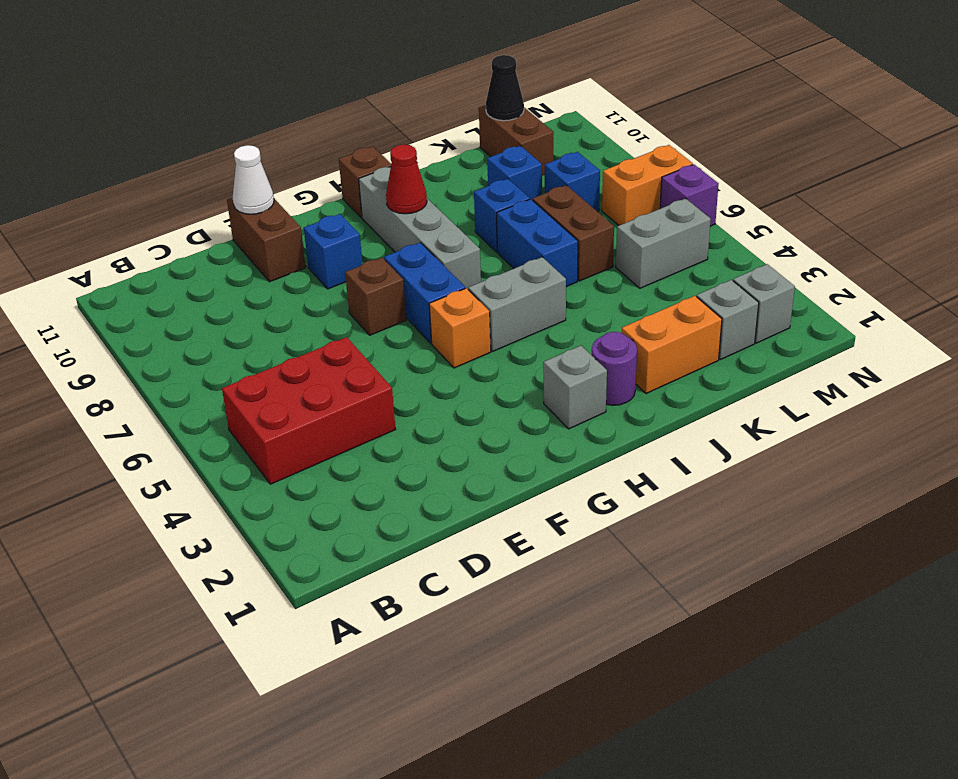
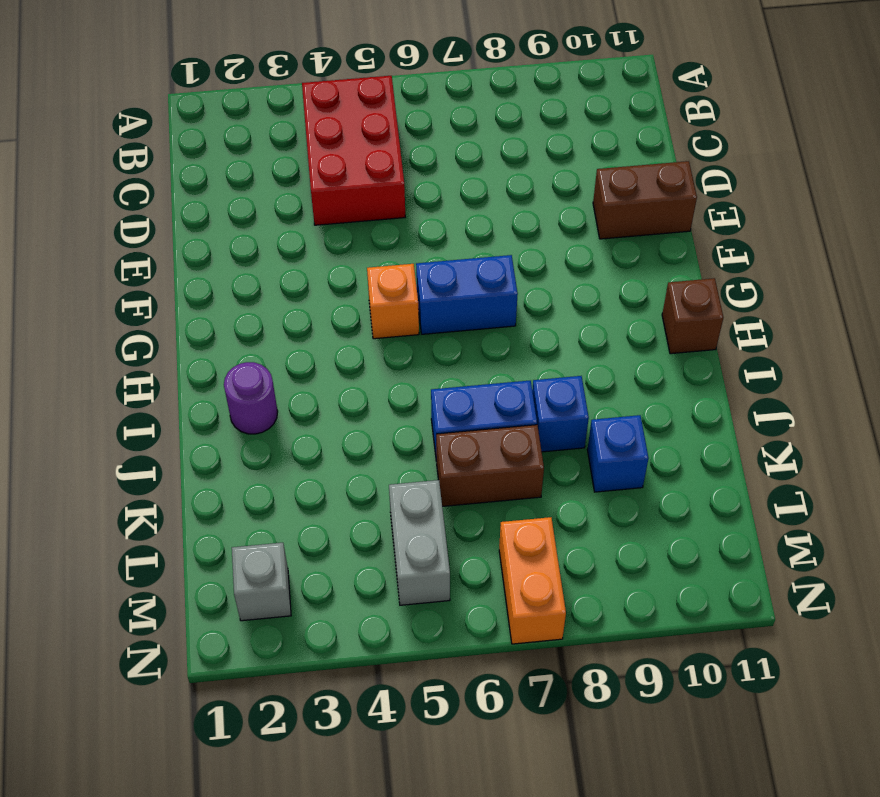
none -> brown 1x1 brick [345,258,406,335]
none -> blue 1x1 brick [304,214,362,289]
none -> grey 1x1 brick [543,346,607,429]

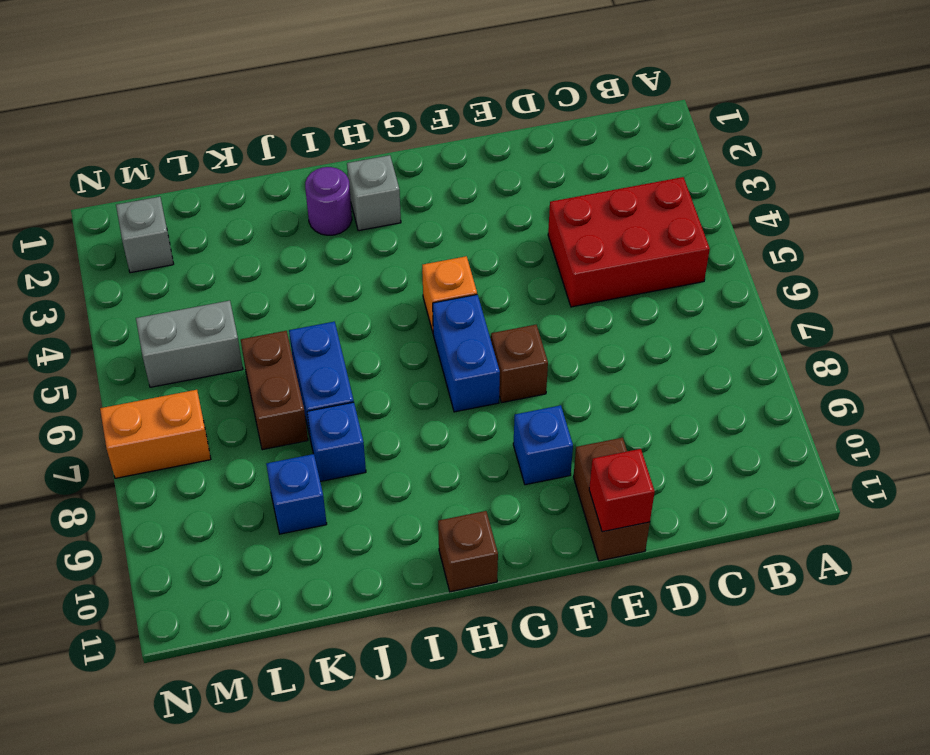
red 1x1 brick [589,449,655,532] -> white 1x1 cone [233,145,274,214]
none -> grey 1x2 brick [468,257,566,351]
none -> grey 1x4 brick [359,167,481,289]
none -> orange 1x2 brick [622,296,722,394]

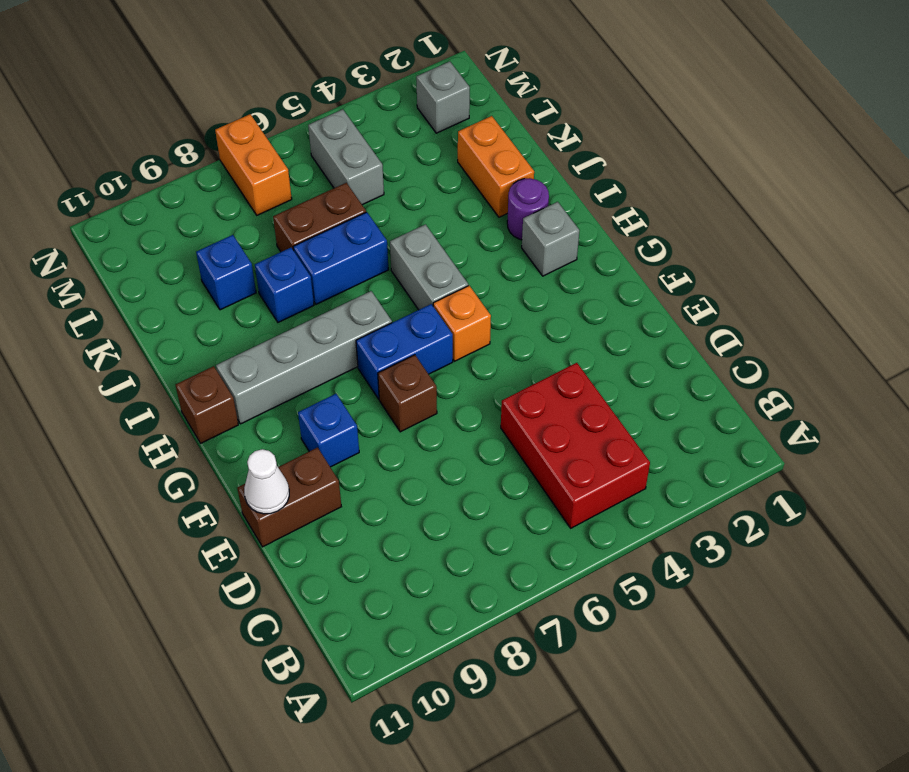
none -> grey 1x1 brick [697,280,759,360]
none -> blue 1x1 brick [545,152,600,212]
none -> brown 1x2 brick [479,105,554,176]

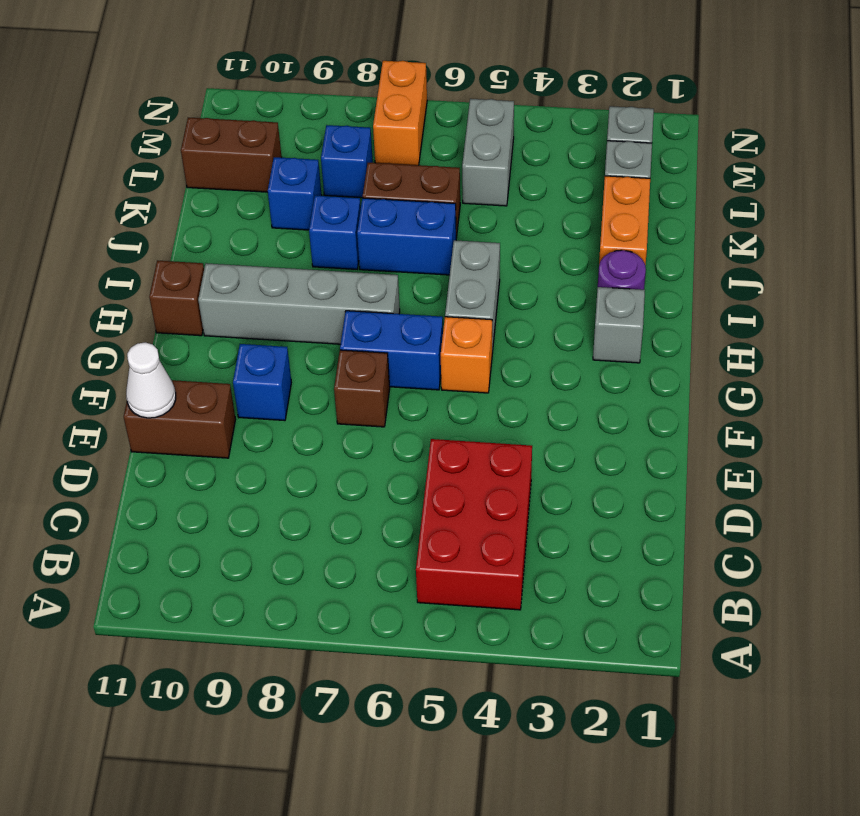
none -> purple 1x1 brick [660,164,718,226]
none -> red 1x1 cone [386,144,427,214]
none -> black 1x1 cone [486,55,524,121]

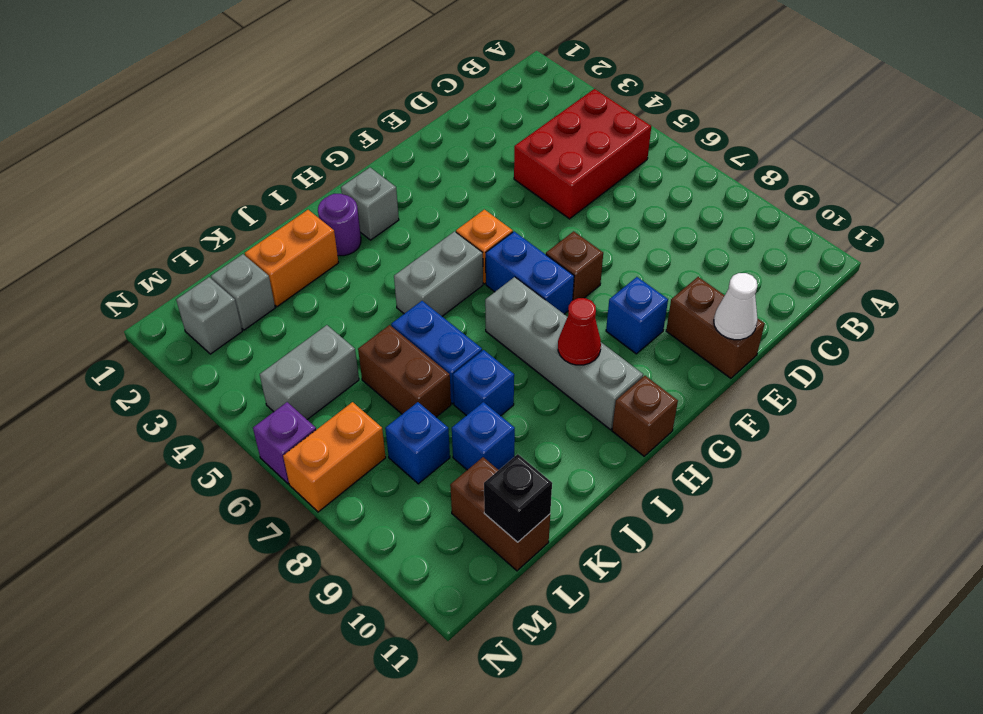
black 1x1 brick [484,454,552,542] -> black 1x1 cone [486,55,524,121]

